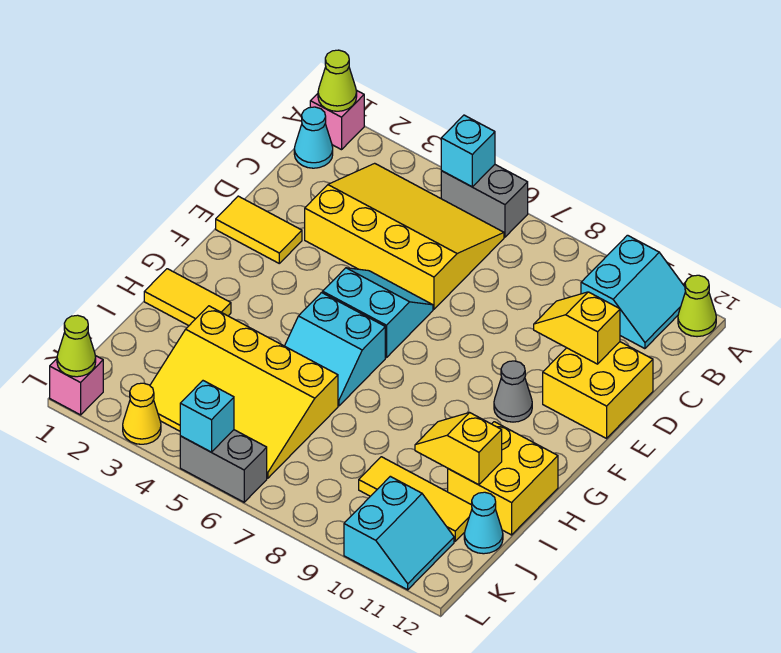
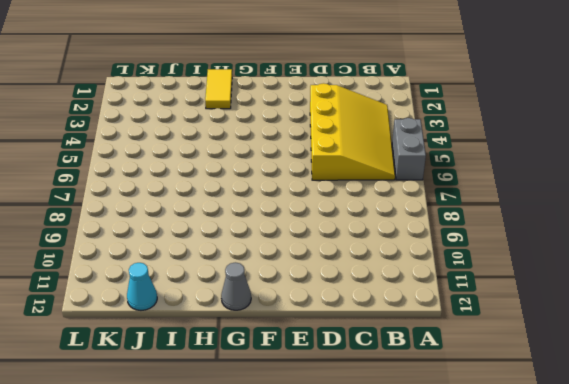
grey 1x1 cone [221,262,251,310] -> grey 1x1 cone moved to [494,361,532,422]
none -> pink 1x1 brick [310,90,364,150]
none -> cyan 2x2 slope [581,235,686,349]
none -> lime 1x1 cone [678,275,716,337]

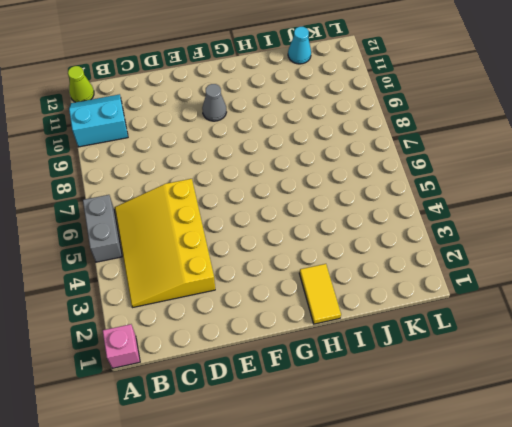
none -> cyan 1x1 cone [294,107,333,168]
none -> yellow 2x2 brick [543,342,653,438]
none -> yellow 1x2 tile [216,196,302,263]

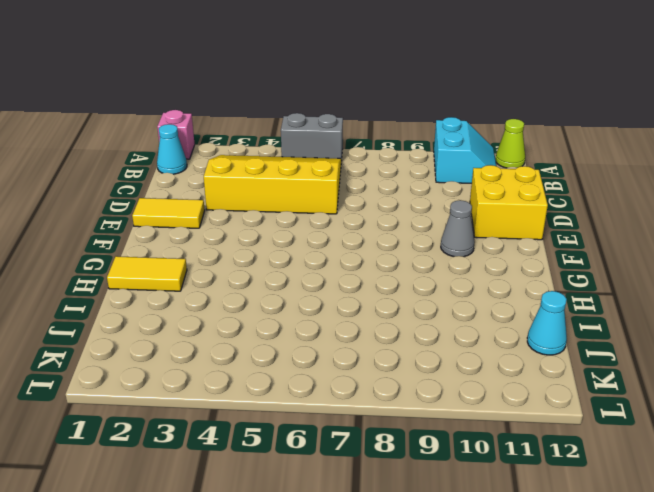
none -> cyan 2x2 slope [323,268,433,358]
none -> cyan 2x2 slope [285,293,385,406]
none -> yellow 2x2 brick [448,422,558,535]

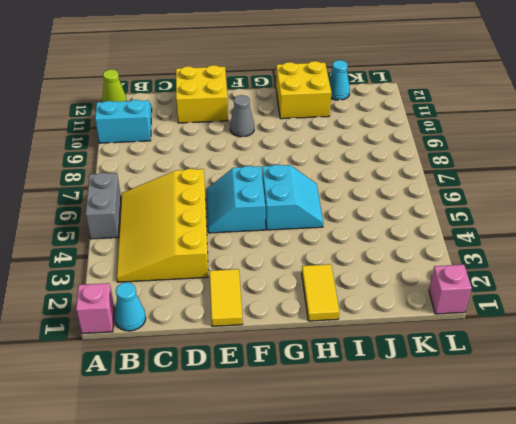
none -> yellow 3x4 slope [150,306,338,478]
none -> yellow 1x3 tile [359,457,472,541]
none -> cyan 2x2 slope [344,476,454,590]

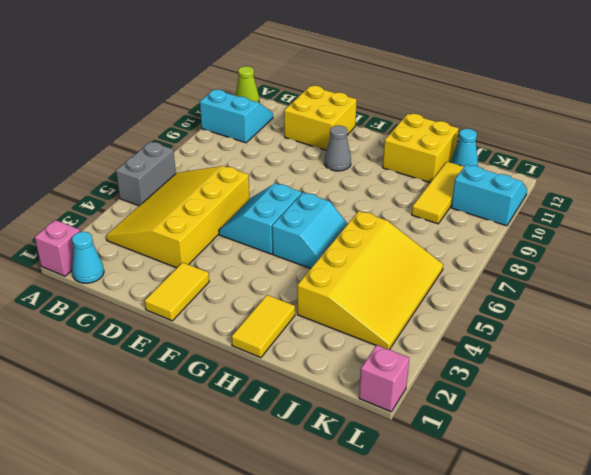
none -> yellow 1x1 cone [123,383,161,444]
none -> grey 1x2 brick [180,430,267,502]
none -> lime 1x1 cone [318,50,357,111]

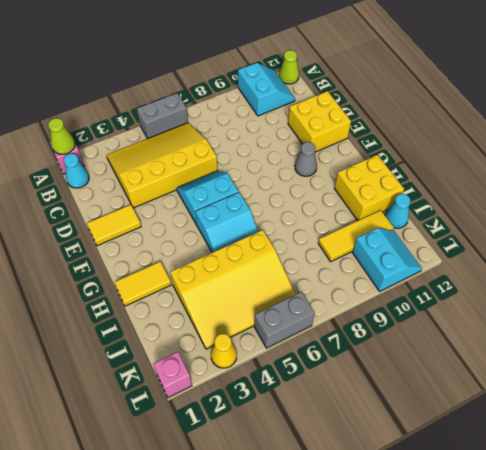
none -> cyan 1x1 brick [441,115,495,187]
none -> yellow 1x2 slope [534,292,620,364]
none -> yellow 1x2 slope [415,413,502,485]

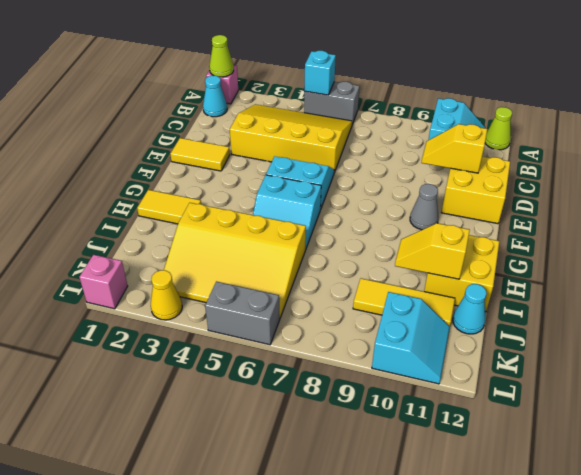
none -> lime 1x1 cone [57,315,96,377]
none -> cyan 1x1 brick [180,381,234,452]

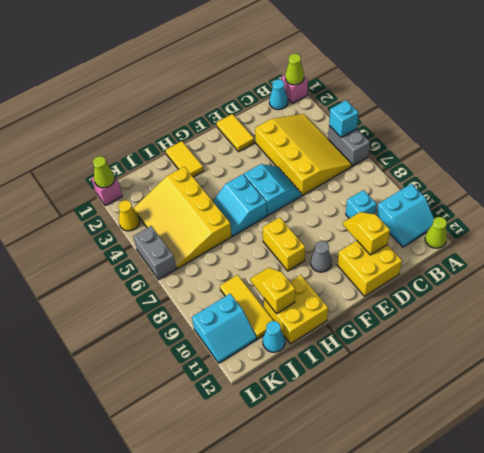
cyan 1x1 brick [346,190,376,218] -> cyan 1x1 brick moved to [180,381,234,452]
yellow 1x2 brick [262,217,305,271] -> none

